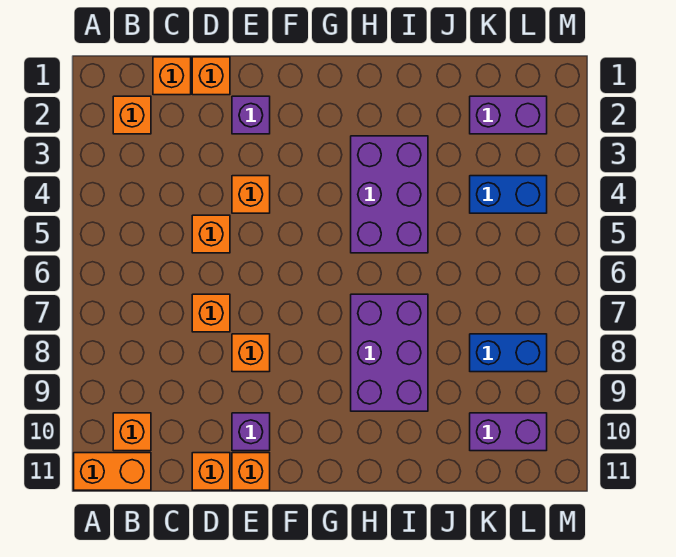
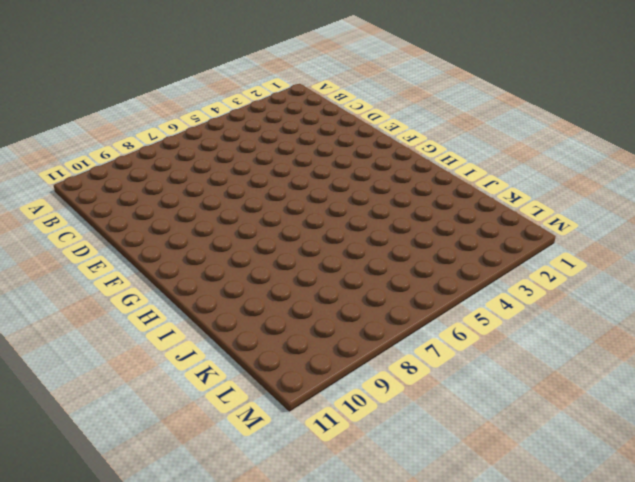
none -> orange 1x2 brick [74,453,151,490]
none -> orange 1x1 brick [113,96,151,134]
none -> orange 1x1 brick [113,413,151,451]

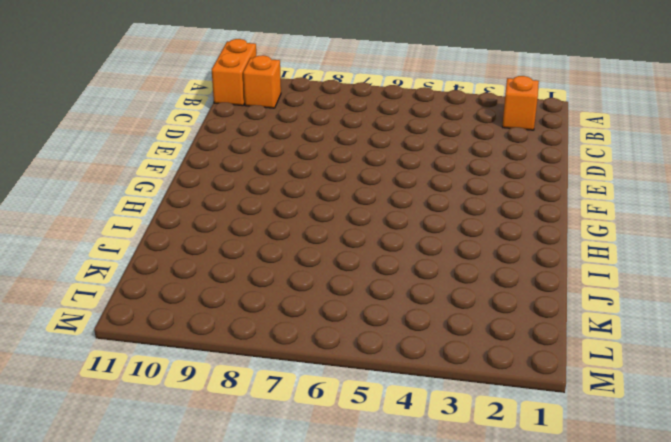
none -> orange 1x1 brick [153,57,191,95]
none -> orange 1x1 brick [192,57,230,95]
none -> orange 1x1 brick [192,215,230,253]

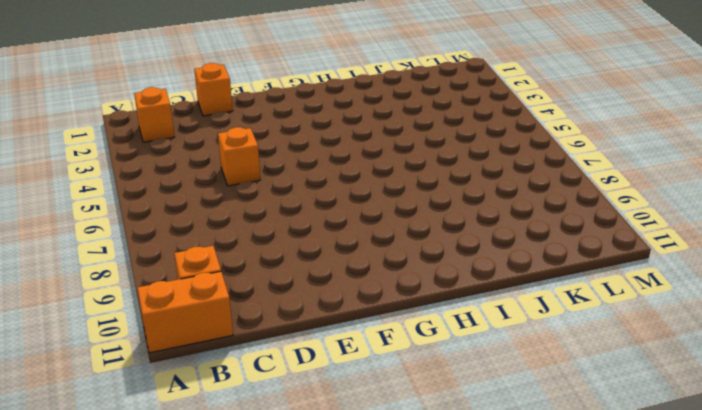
none -> orange 1x1 brick [153,57,191,95]
none -> orange 1x1 brick [192,294,230,332]
none -> orange 1x1 brick [192,453,230,490]

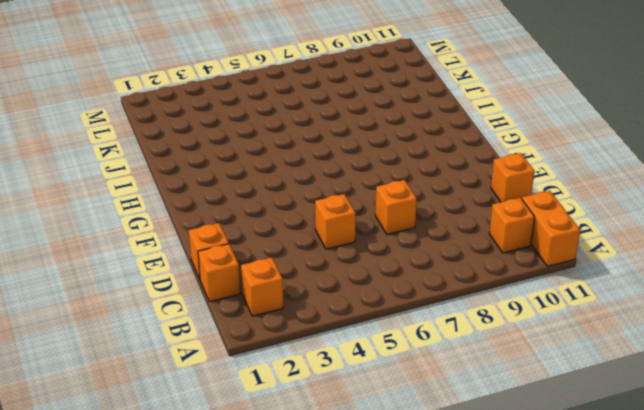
none -> purple 1x1 brick [232,96,270,134]
none -> orange 1x1 brick [232,176,270,213]
none -> orange 1x1 brick [232,334,270,372]

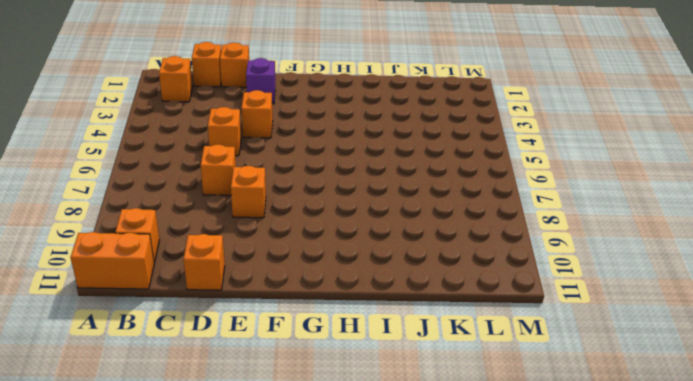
none -> purple 1x1 brick [232,413,270,451]
none -> orange 1x1 brick [232,453,270,490]
none -> purple 2x3 brick [351,136,428,253]

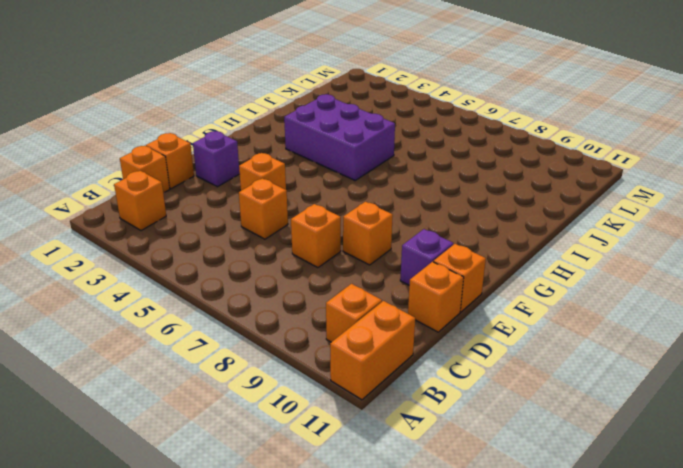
none -> purple 2x3 brick [351,294,428,411]
none -> purple 1x2 brick [470,96,547,134]
none -> blue 1x2 brick [470,176,547,213]

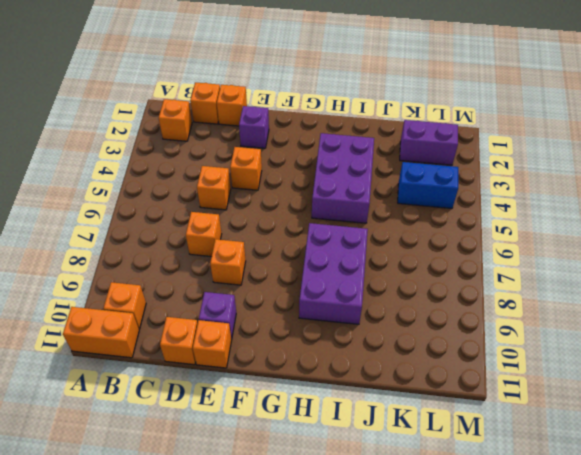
none -> blue 1x2 brick [470,334,547,372]
none -> purple 1x2 brick [470,413,547,451]

